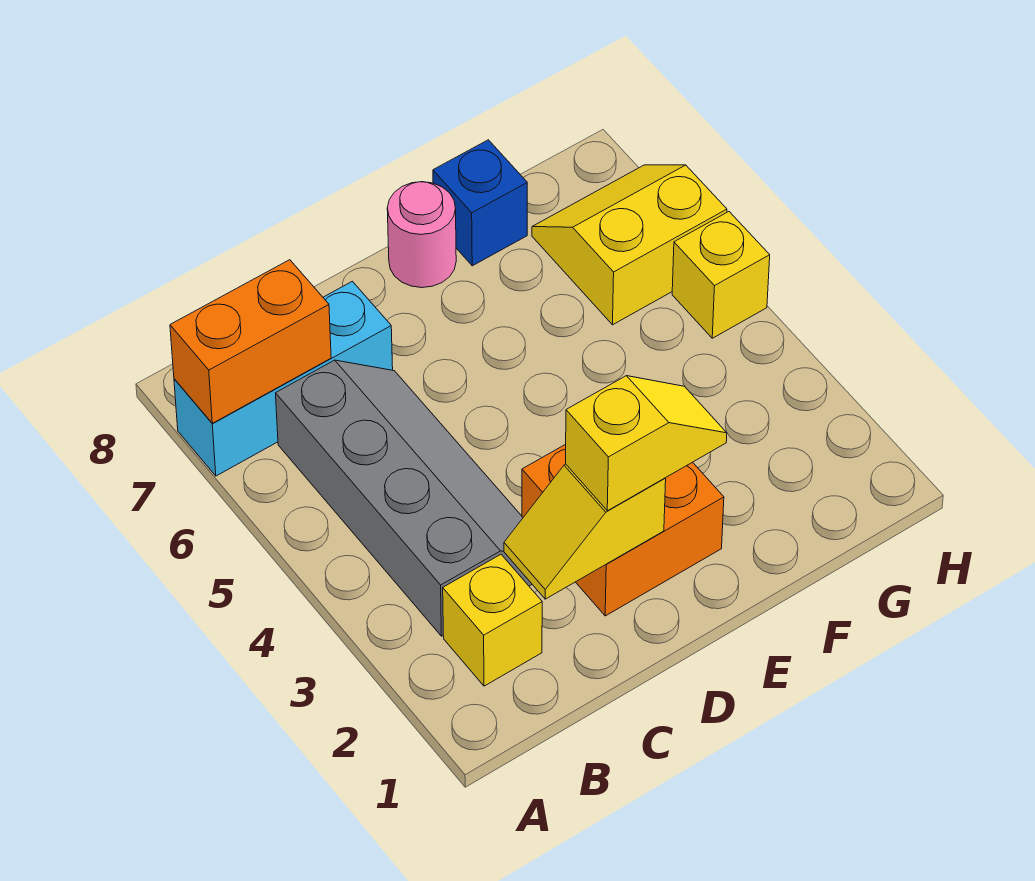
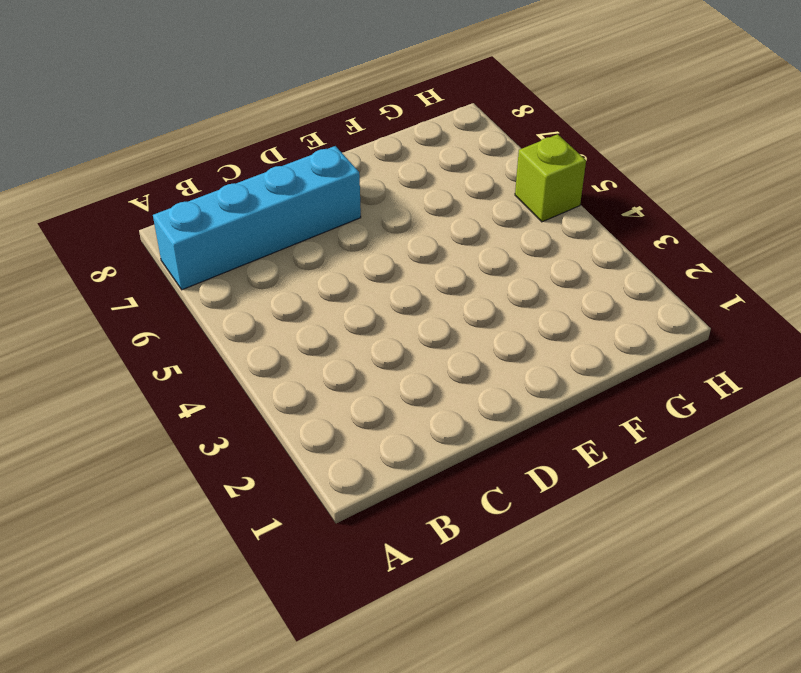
cyan 1x4 brick [153,146,361,290] -> cyan 1x3 brick [174,281,393,476]
lime 1x1 brick [515,134,586,222] -> yellow 1x1 brick [672,212,770,338]
none -> yellow 1x1 brick [443,555,542,686]
none -> grey 2x4 slope [276,360,532,636]

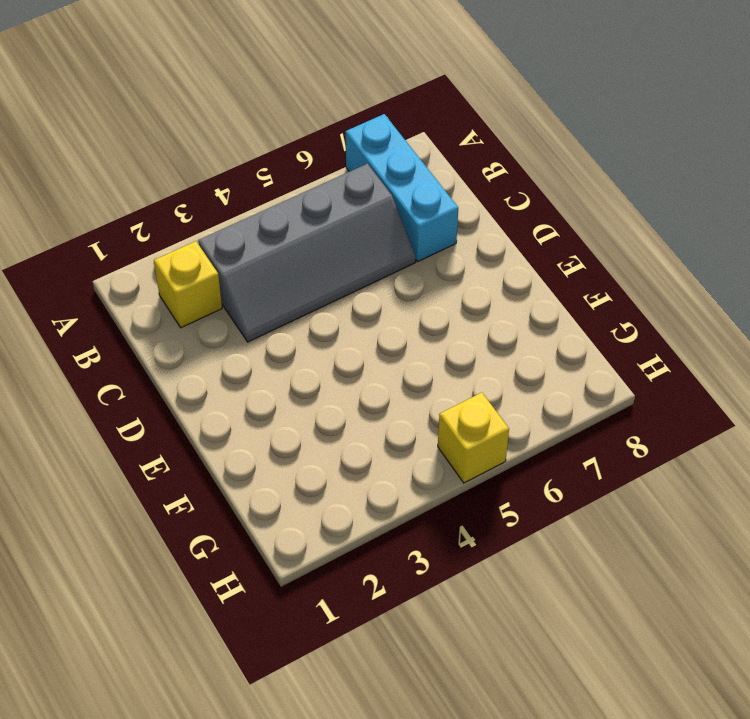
none -> orange 2x2 brick [522,444,724,616]
none -> pink 1x1 round brick [387,182,456,288]

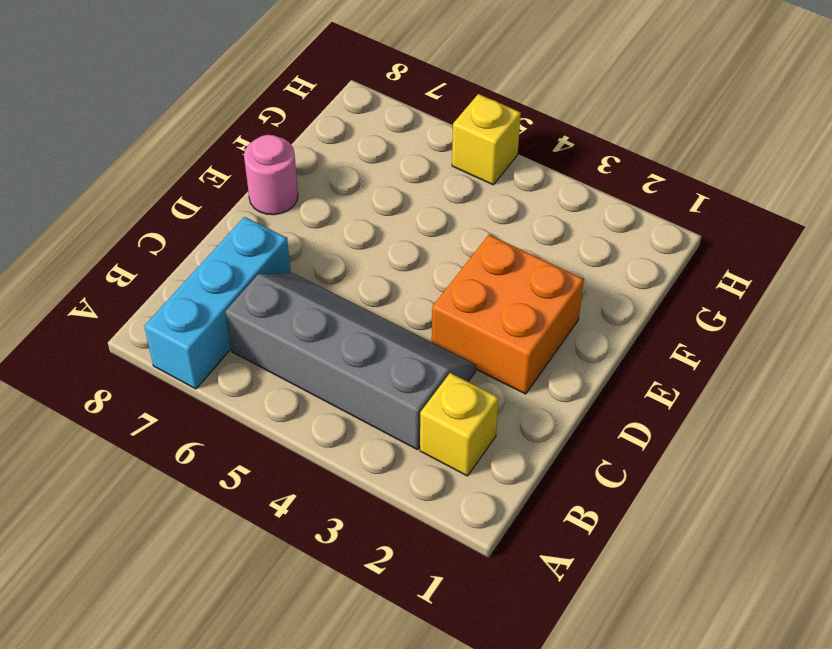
none -> blue 1x1 brick [433,140,527,266]
none -> yellow 2x2 slope [532,165,727,325]

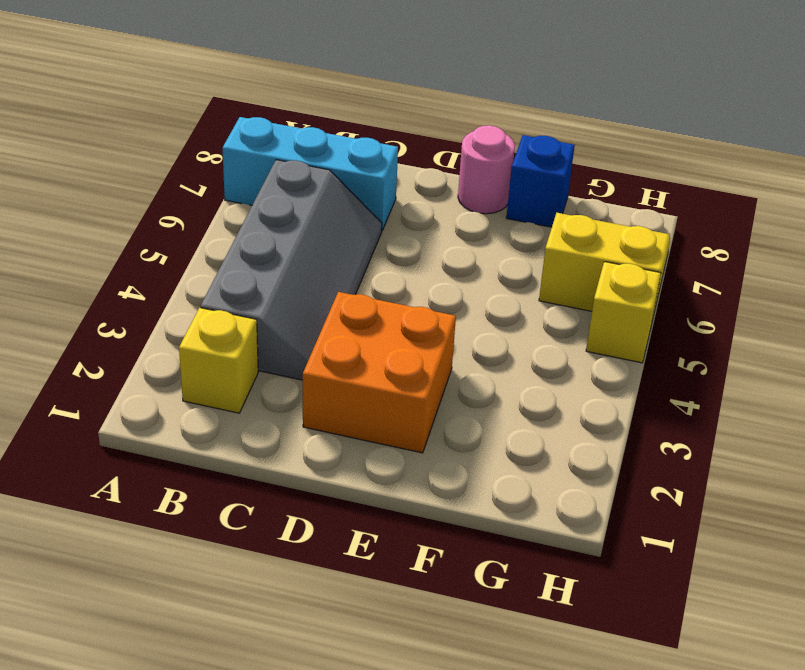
none -> orange 1x2 brick [170,260,331,423]
none -> yellow 1x2 slope [504,464,666,599]

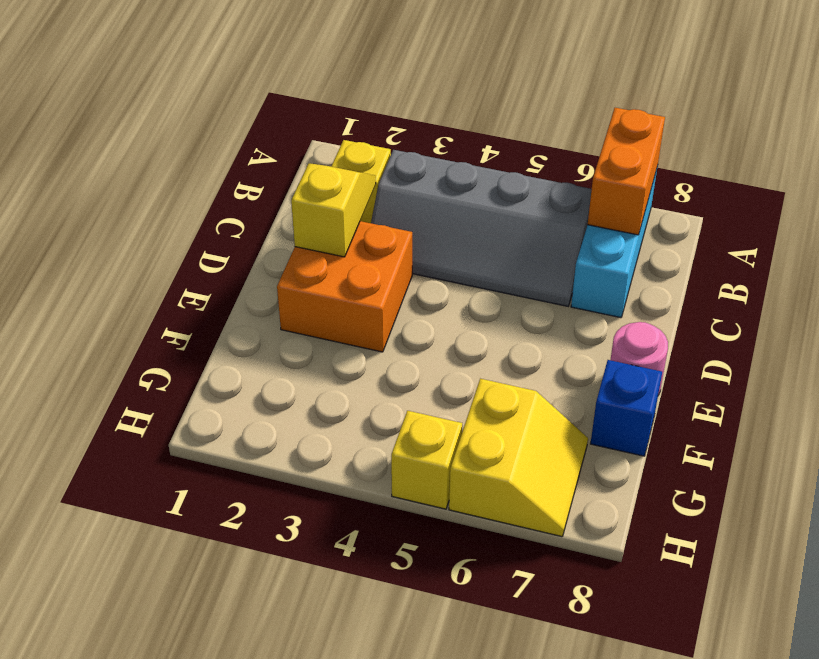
none -> yellow 1x2 slope [566,376,727,511]

